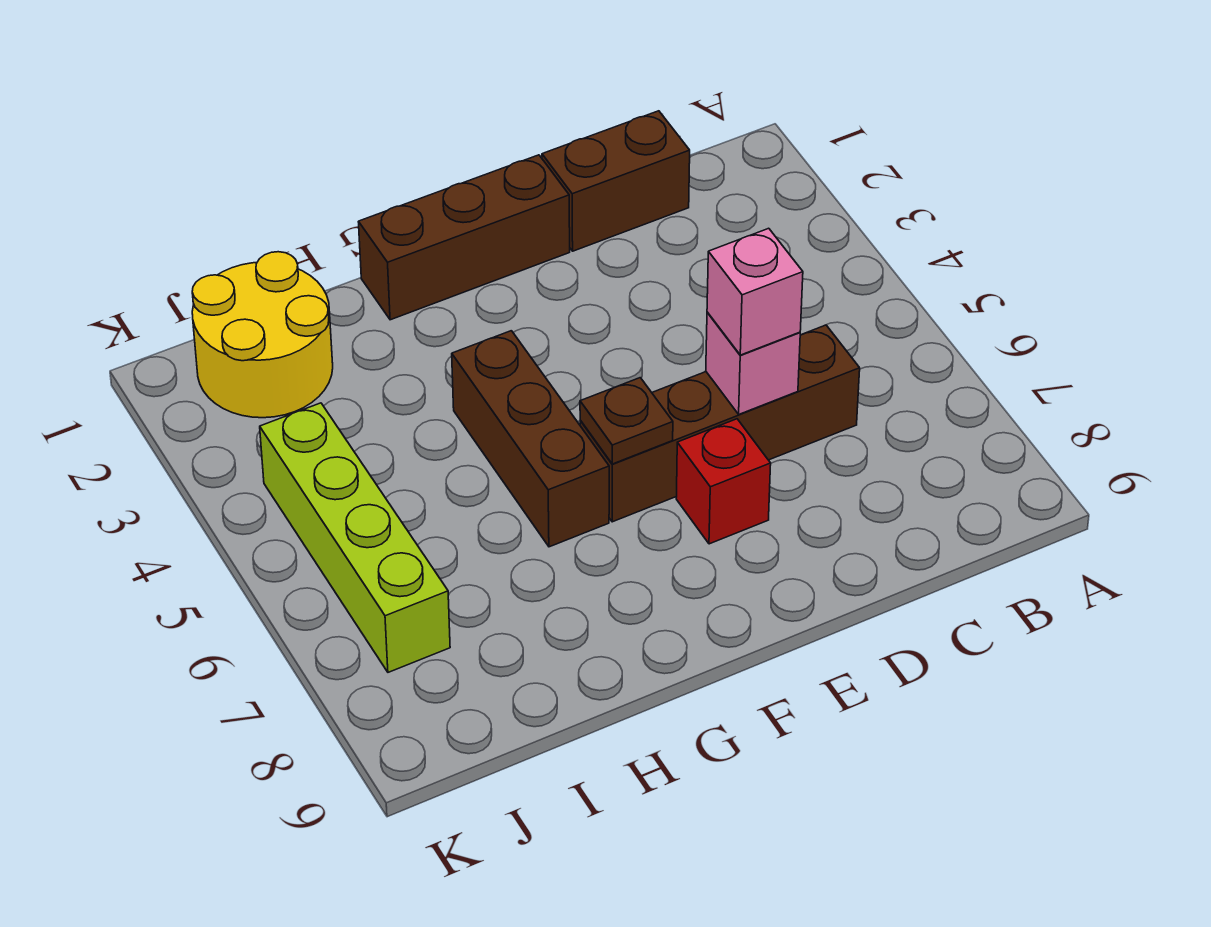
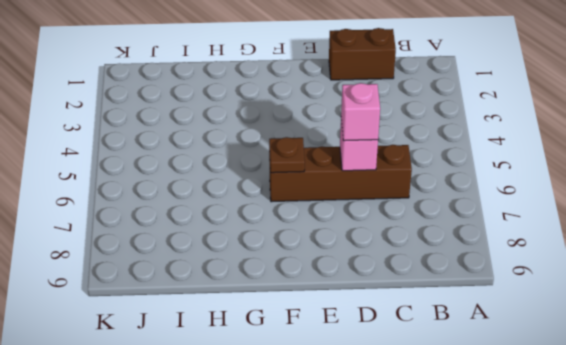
none -> brown 1x3 brick [359,155,570,320]
none -> red 1x1 brick [676,419,771,544]

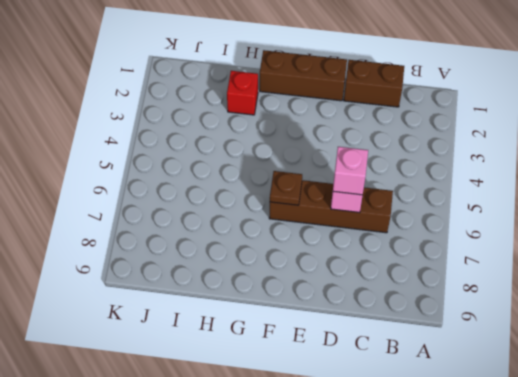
red 1x1 brick [227,71,258,115] -> red 1x1 brick moved to [676,419,771,544]
none -> brown 1x3 brick [452,331,609,547]
none -> yellow 2x2 round brick [192,252,333,418]

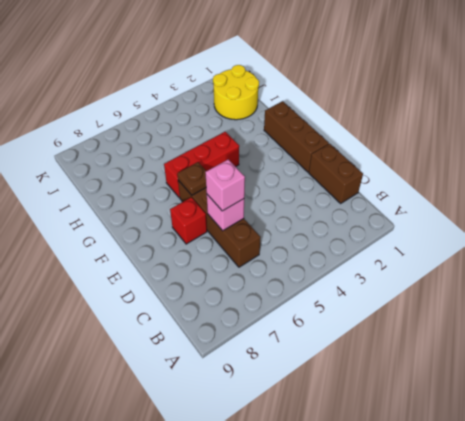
red 1x3 brick [164,132,239,198] -> brown 1x3 brick [452,331,609,547]
none -> lime 1x4 brick [260,403,450,672]

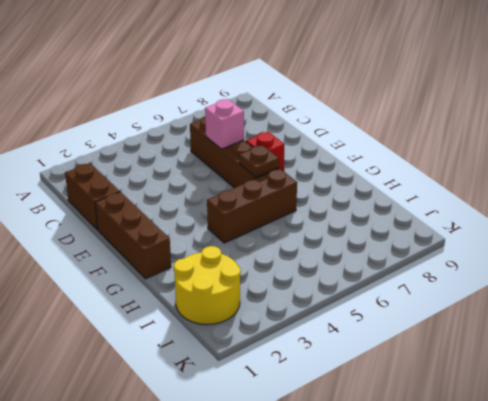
none -> lime 1x4 brick [260,403,450,672]
none -> pink 1x1 brick [707,228,803,355]

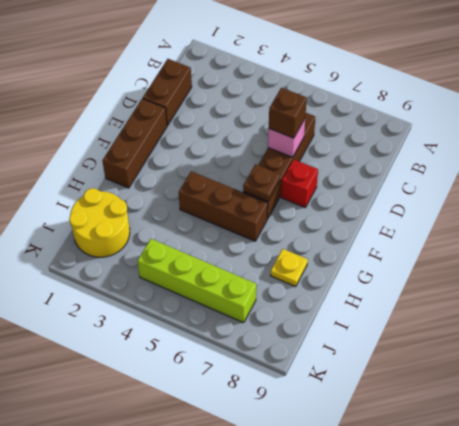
brown 1x1 brick [269,88,307,138] -> pink 1x1 brick [707,228,803,355]
yellow 1x1 plate [271,249,308,287] -> none

